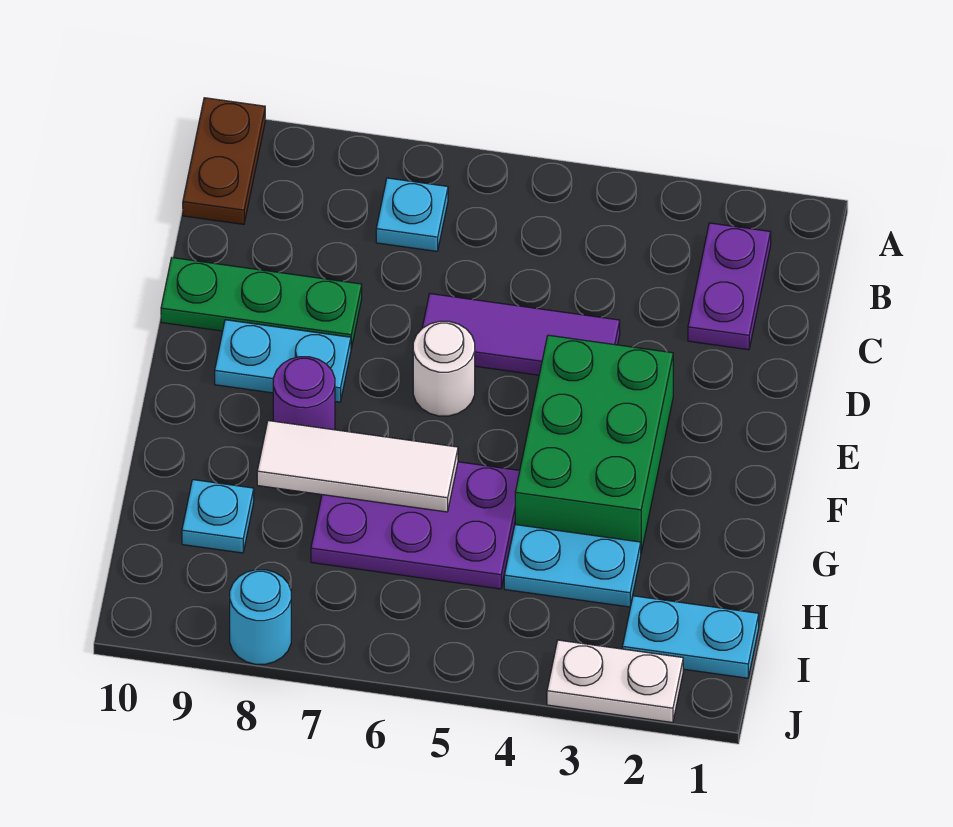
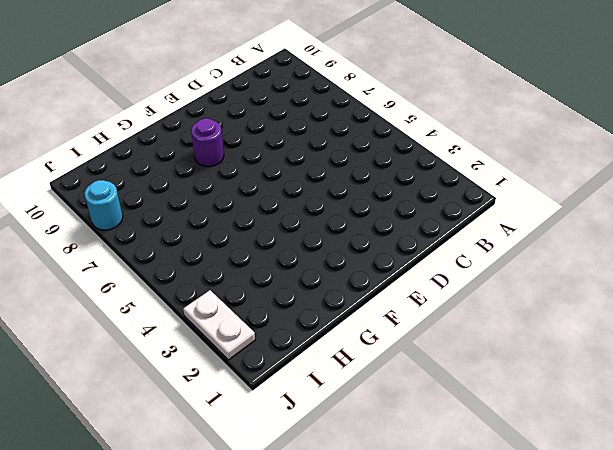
none -> brown 1x2 plate [183,98,265,224]
none -> purple 1x2 plate [688,223,771,350]
none -> cyan 1x1 plate [376,178,448,251]

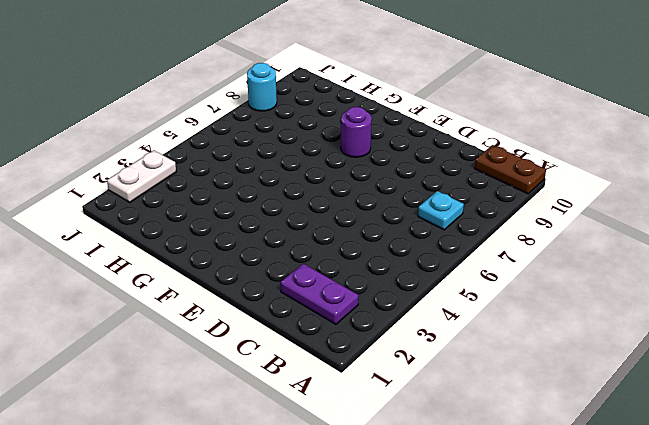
none -> purple 1x3 tile [422,294,620,375]
none -> green 1x3 plate [161,258,362,348]
none -> green 2x3 brick [515,335,673,552]

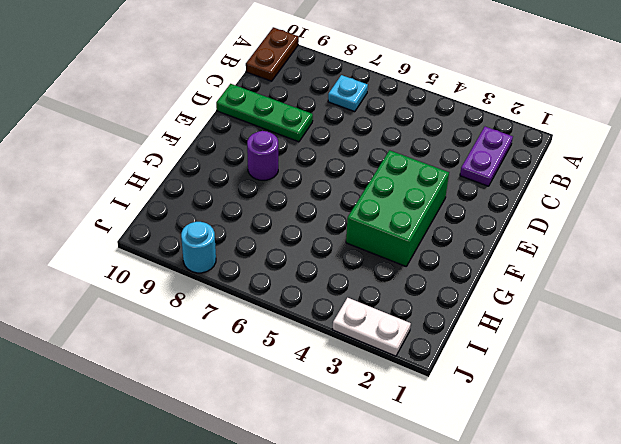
none -> purple 1x3 tile [422,294,620,375]
none -> white 1x1 round brick [413,321,475,416]
none -> cyan 1x2 plate [215,320,351,402]

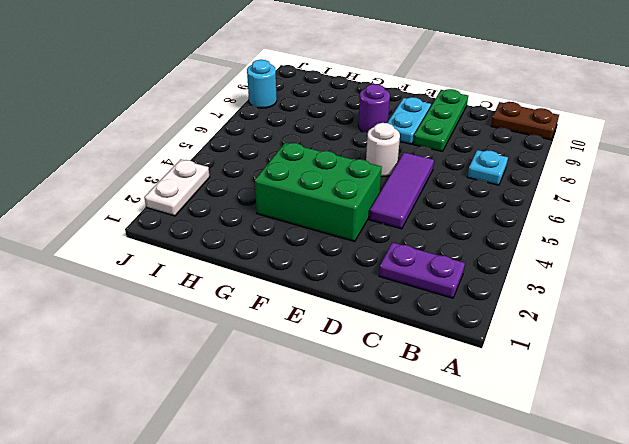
none -> purple 2x3 plate [311,462,520,589]
none -> cyan 1x2 plate [504,525,641,607]
none -> cyan 1x1 plate [182,480,254,553]

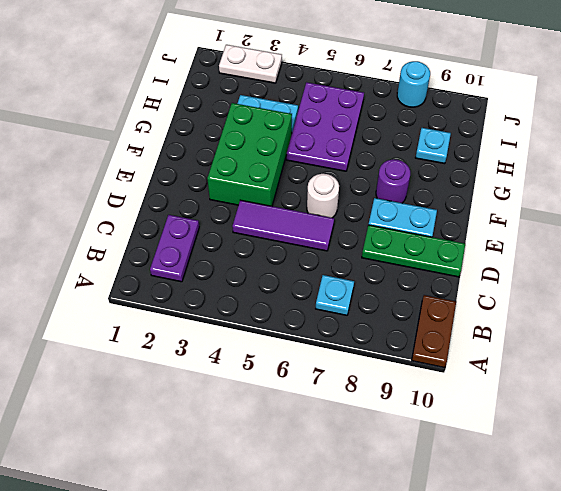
purple 2x3 plate [286,82,364,171] -> purple 2x3 plate turned to [311,462,520,589]
none -> cyan 1x2 plate [622,596,759,678]
none -> white 1x3 tile [257,421,458,512]

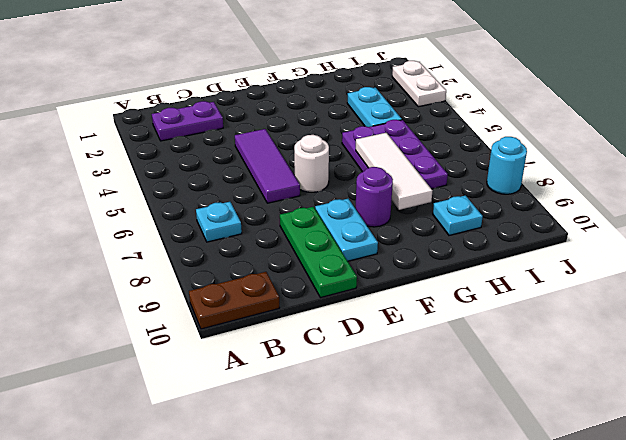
none -> green 2x3 brick [515,335,673,552]
none -> cyan 1x2 plate [622,596,759,678]

